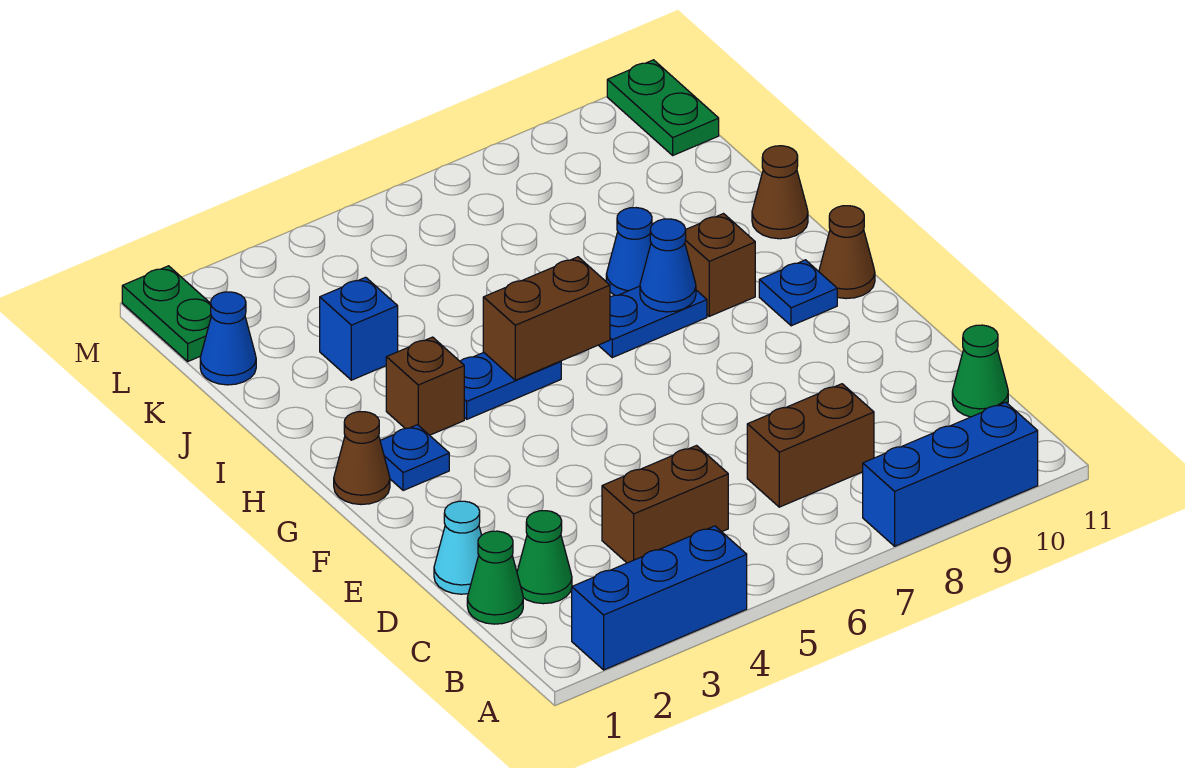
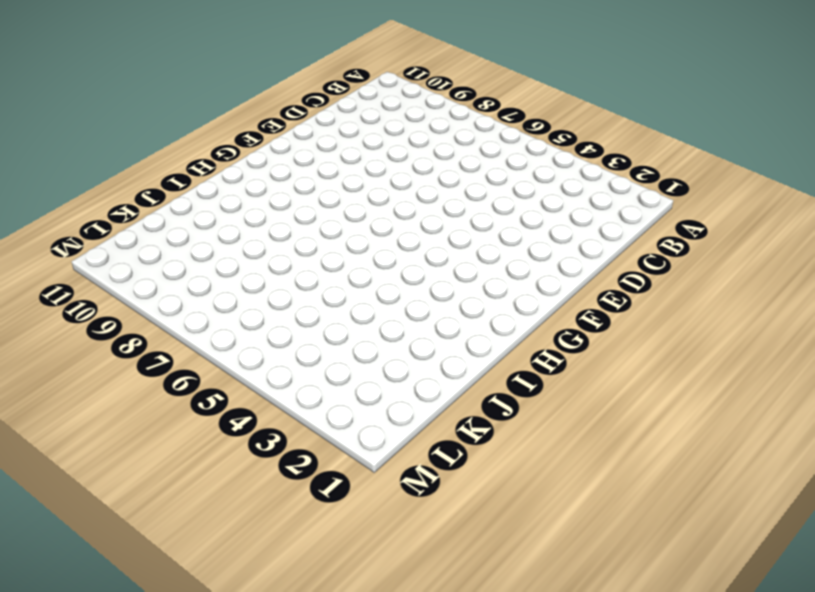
none -> blue 1x3 brick [572,526,747,670]
none -> blue 1x3 brick [863,402,1038,546]
none -> green 1x1 cone [467,531,523,624]

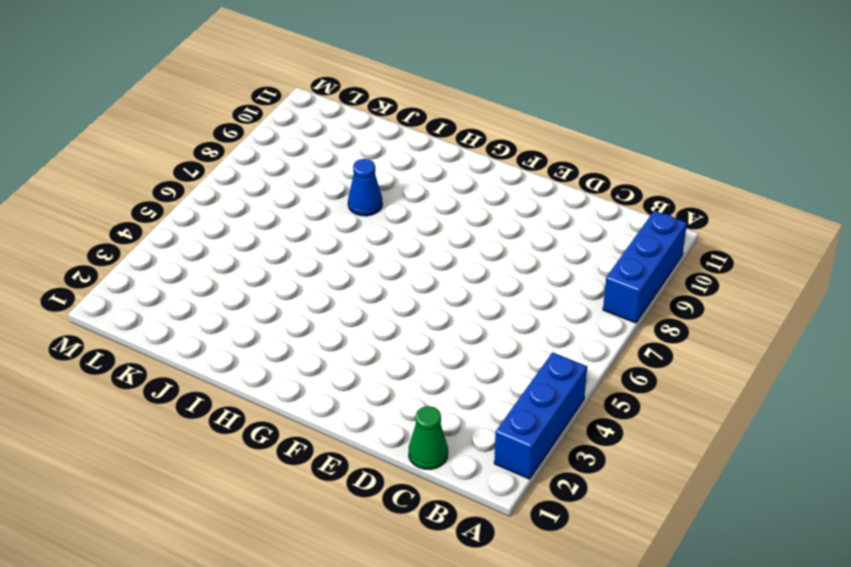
none -> green 1x1 cone [517,511,572,604]
none -> brown 1x2 brick [602,446,728,563]
none -> brown 1x2 brick [747,384,874,507]

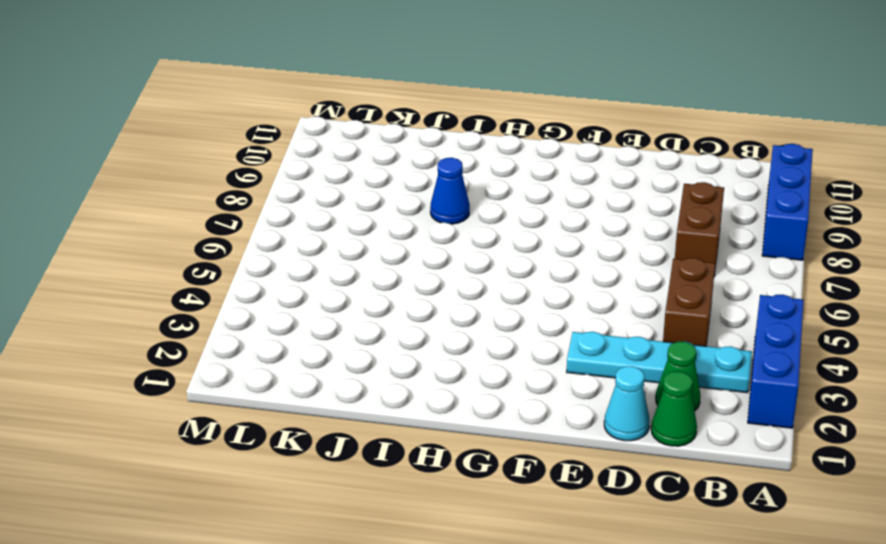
cyan 1x4 plate [567,332,752,393] -> none
none -> green 1x1 cone [952,325,1008,417]
none -> brown 1x1 cone [334,412,390,505]
none -> blue 1x1 plate [380,425,449,491]

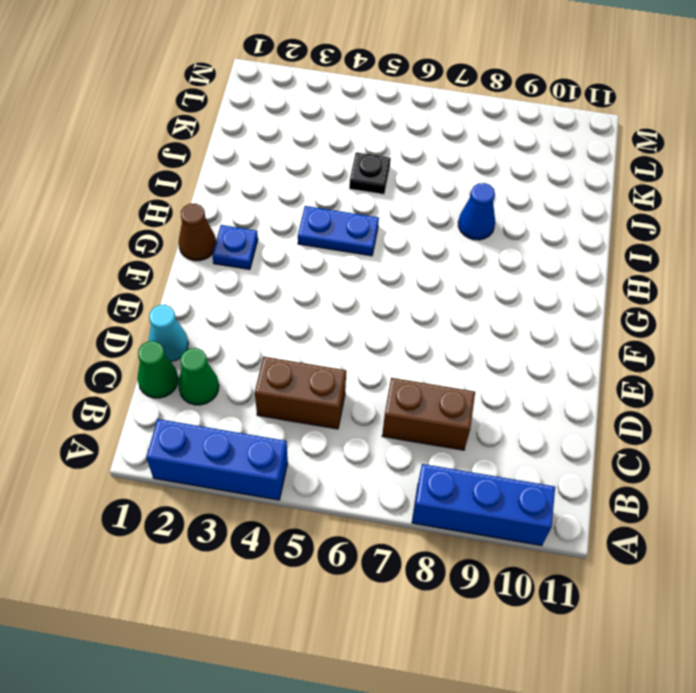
black 1x1 plate [349,152,391,194] -> none
none -> green 1x1 cone [952,325,1008,417]
none -> blue 1x1 plate [759,260,837,326]
none -> brown 1x1 cone [819,206,875,299]

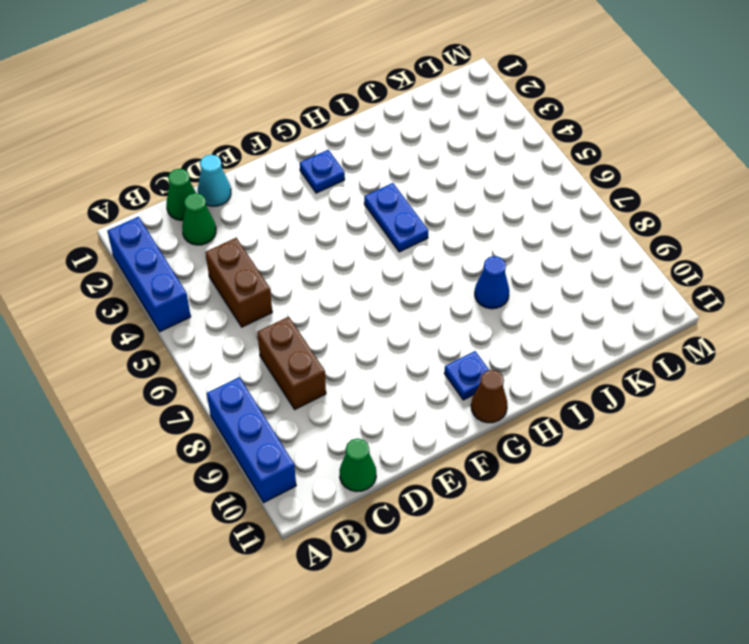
none -> brown 1x1 cone [334,412,390,505]
none -> brown 1x1 brick [386,337,464,435]
none -> blue 1x2 plate [599,286,707,358]

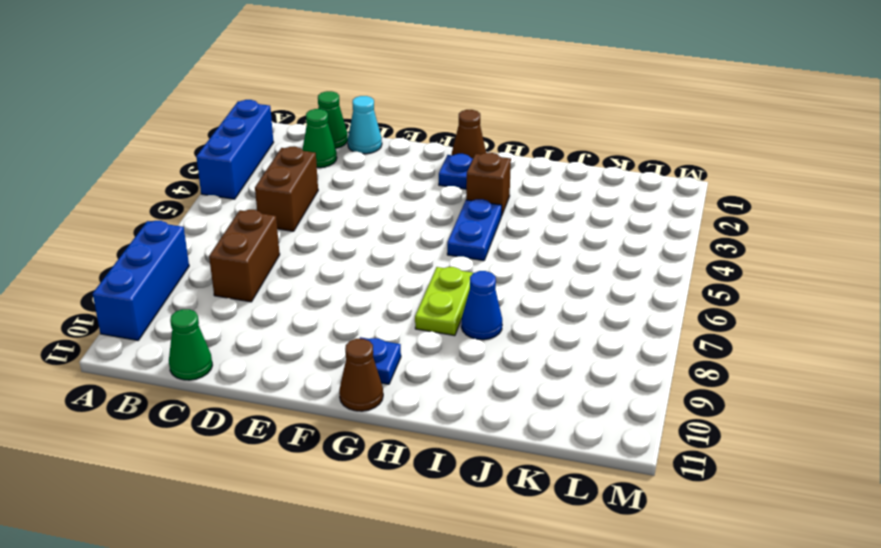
lime 1x2 plate [415,267,473,336] -> blue 1x2 plate [599,286,707,358]
none -> brown 1x1 brick [685,214,755,316]
none -> brown 1x1 cone [752,146,808,239]
none -> blue 1x1 brick [320,277,398,380]

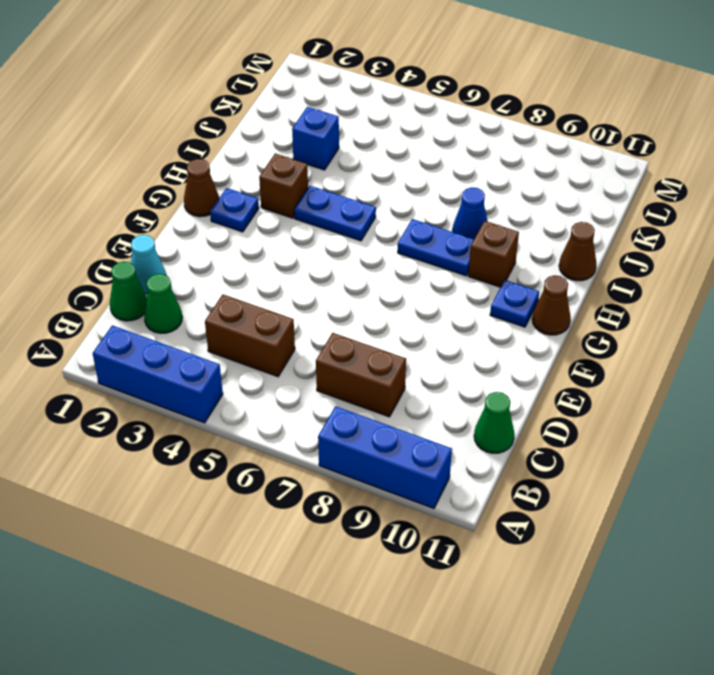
none -> blue 1x1 cone [200,292,256,385]
none -> green 1x2 plate [122,266,211,361]
none -> green 1x2 plate [607,60,719,155]

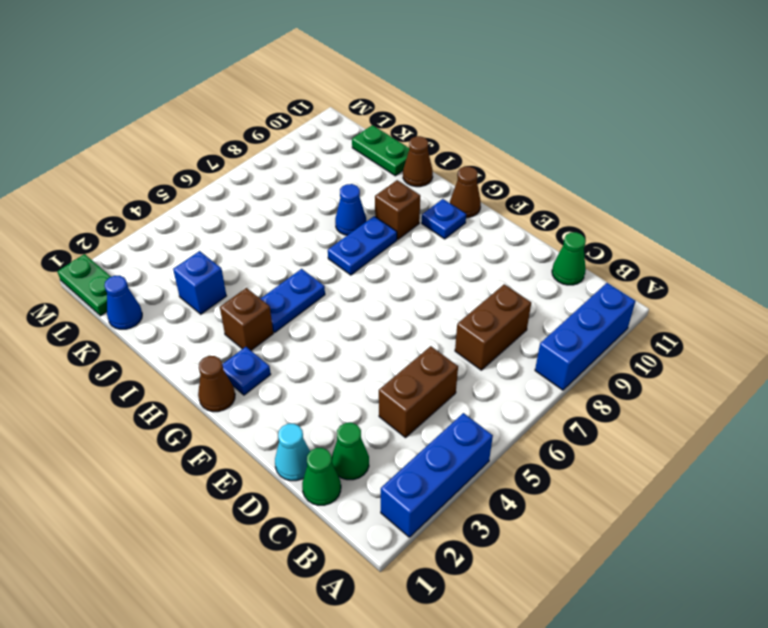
green 1x2 plate [352,125,409,176] -> green 1x2 plate moved to [607,60,719,155]
none -> brown 1x2 brick [483,257,610,380]
none -> blue 1x1 cone [640,219,696,312]

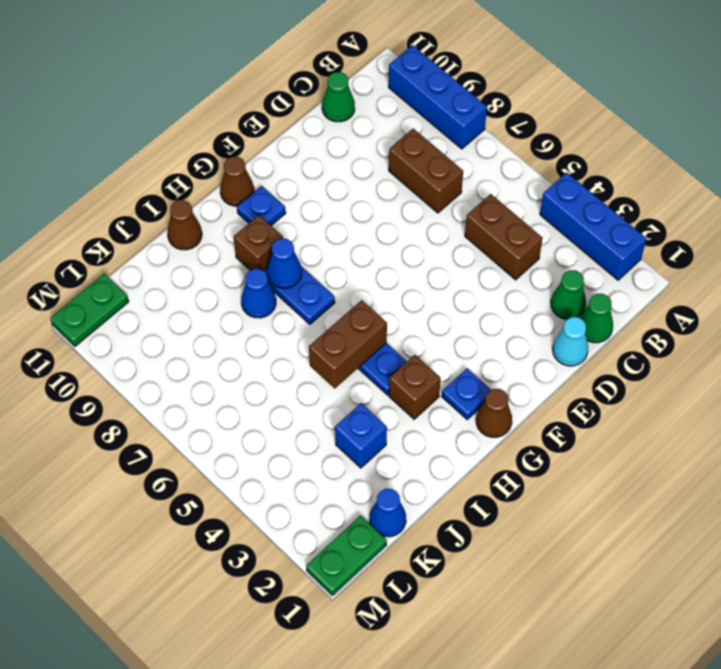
brown 1x2 brick [309,300,387,388] -> brown 1x2 brick turned to [483,257,610,380]

